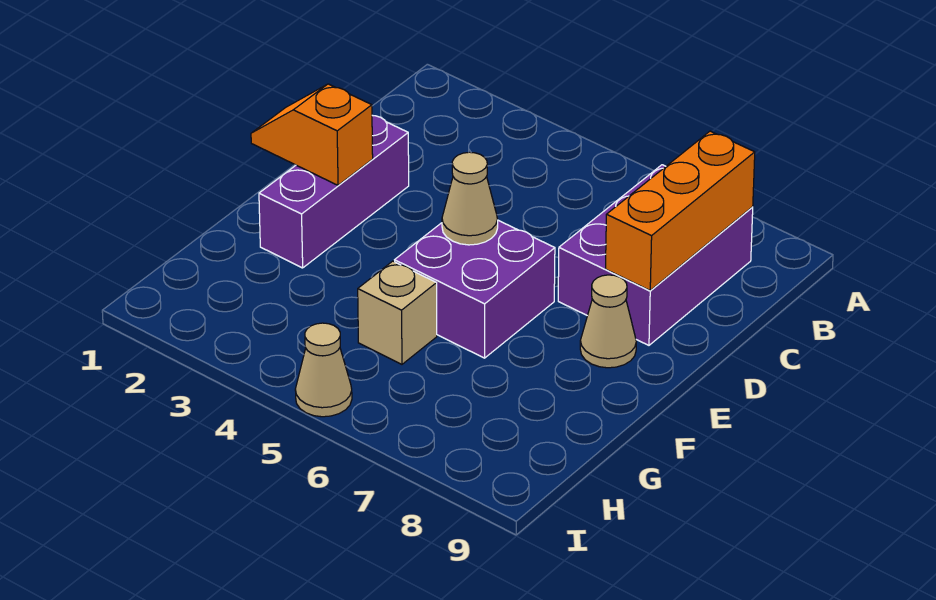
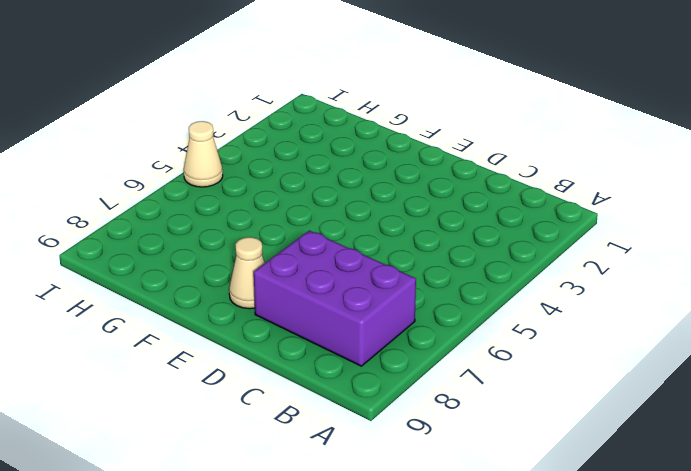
none -> purple 1x3 brick [259,116,409,268]
none -> purple 2x2 brick [395,220,555,358]

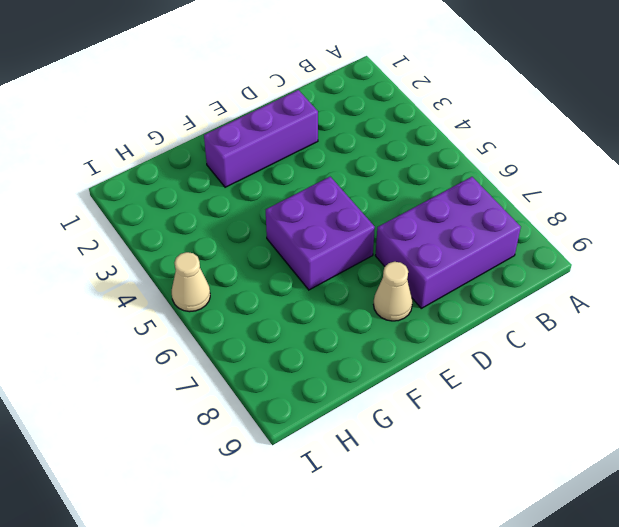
none -> tan 1x1 brick [358,261,437,364]
none -> orange 1x3 brick [606,131,755,290]

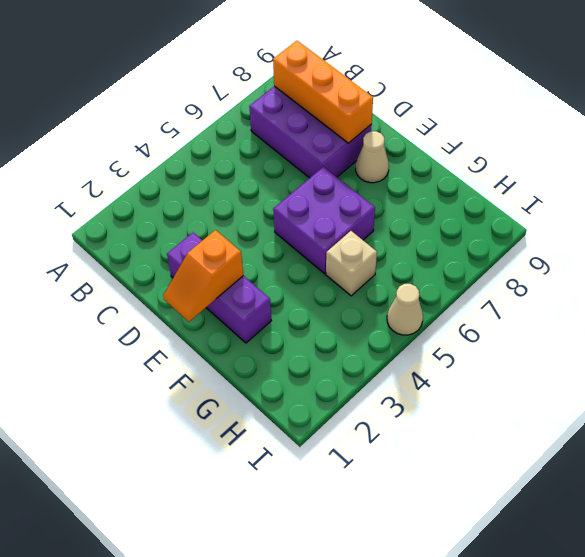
none -> tan 1x1 cone [442,152,498,245]

